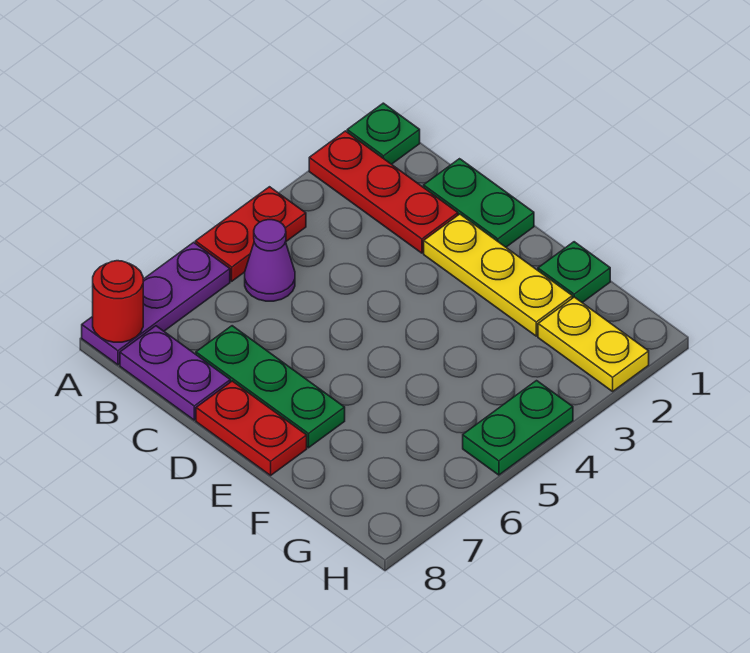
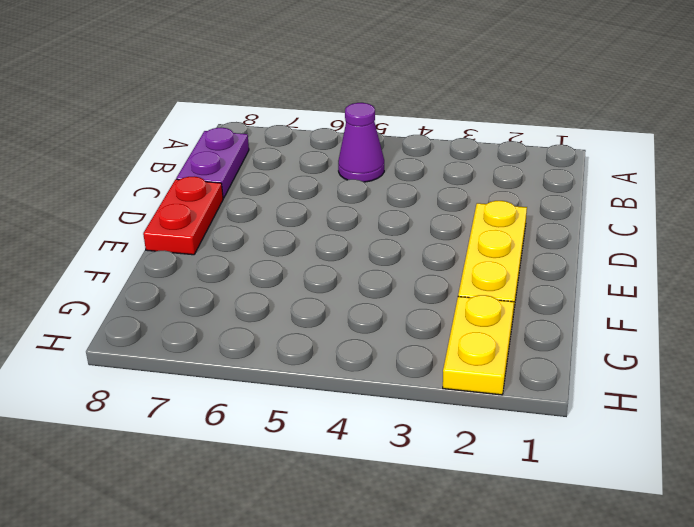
none -> green 1x1 plate [347,103,420,164]
none -> red 1x3 plate [309,131,458,253]
none -> red 1x2 plate [195,187,306,281]

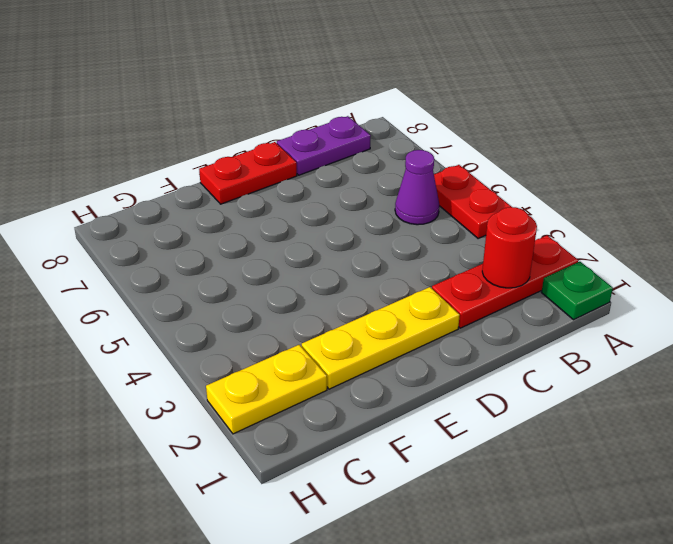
red 1x1 round brick [482,207,537,288] -> red 1x1 round brick moved to [93,261,143,342]
none -> purple 1x3 plate [82,242,230,365]
none -> green 1x2 plate [424,159,534,247]
none -> green 1x3 plate [196,326,345,448]

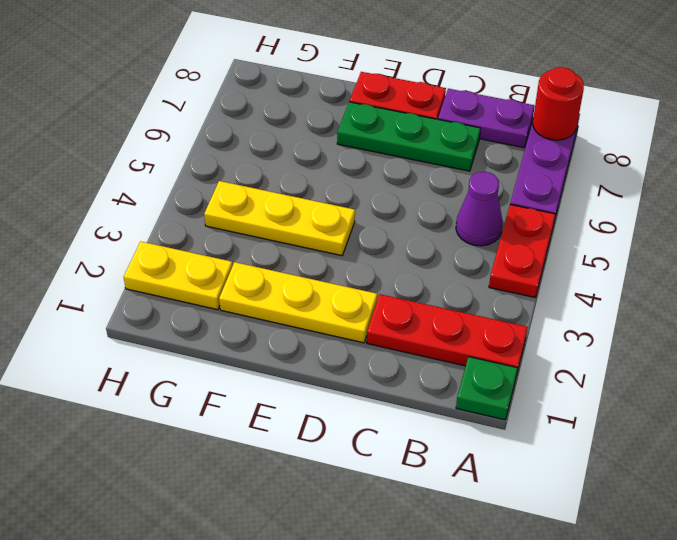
yellow 1x3 plate [204,181,355,256] -> none
none -> green 1x2 plate [424,159,534,247]
none -> green 1x1 plate [538,242,610,303]
none -> green 1x2 plate [463,381,573,475]

